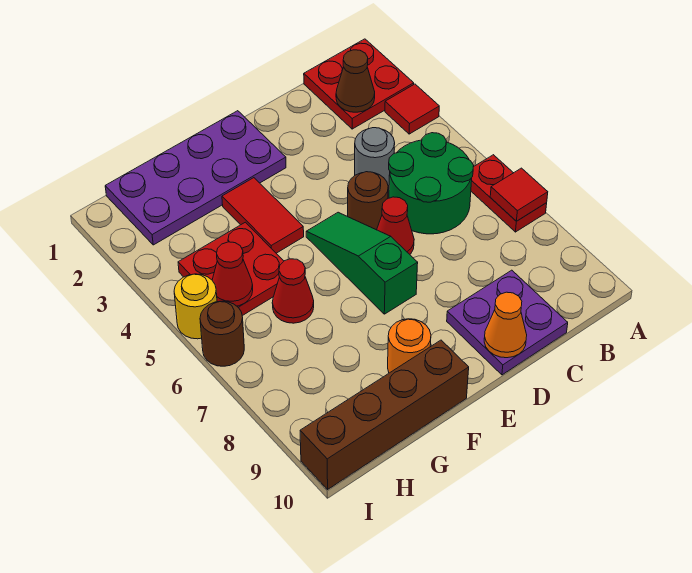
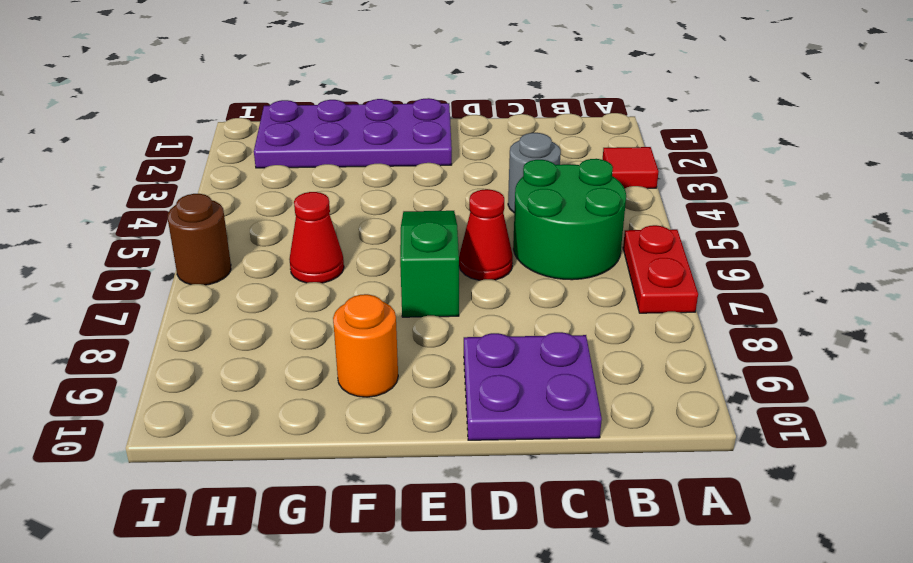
none -> red 2x2 plate [304,39,414,129]
none -> brown 1x1 round brick [348,172,388,230]
none -> red 1x2 tile [222,178,304,253]

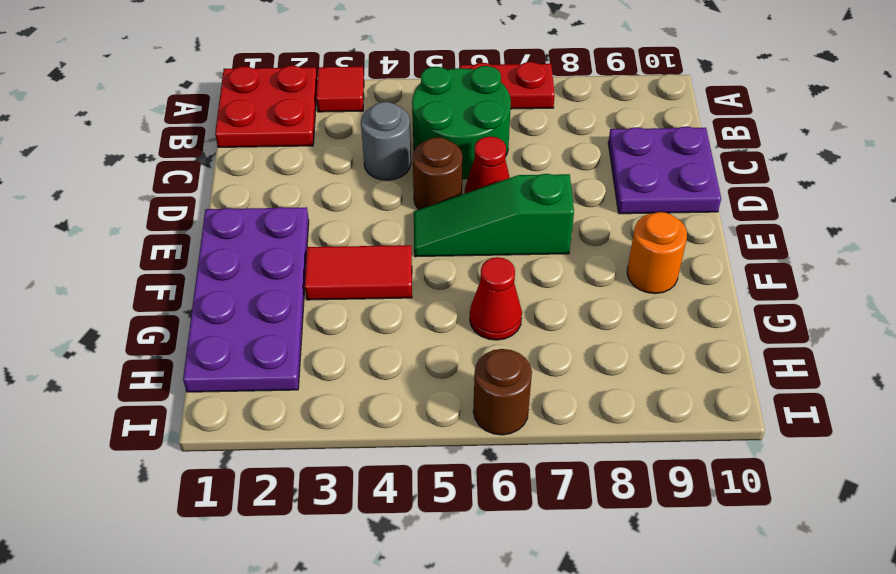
none -> brown 1x4 brick [300,340,469,489]
none -> red 2x2 plate [178,222,284,316]
none -> yellow 1x1 round brick [174,274,217,339]

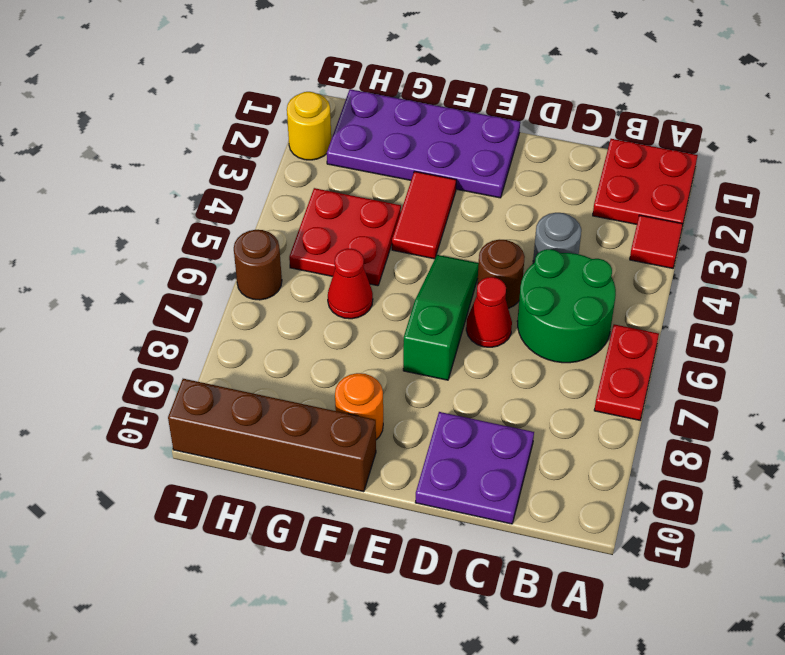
yellow 1x1 round brick [287,92,331,160] -> yellow 1x1 round brick moved to [174,274,217,339]
none -> red 1x1 tile [490,168,548,221]
none -> brown 1x1 cone [336,50,375,112]
none -> orange 1x1 cone [484,292,527,358]

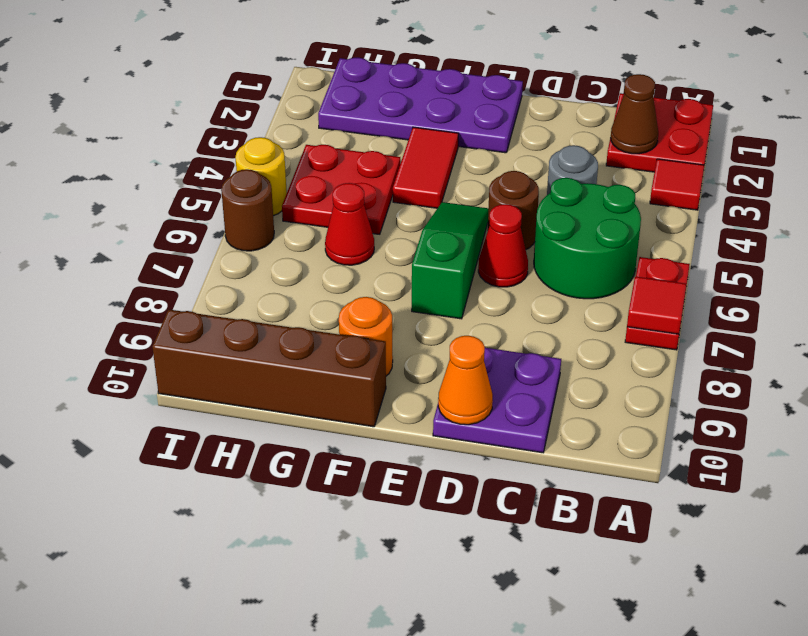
none -> red 1x1 cone [212,242,253,306]

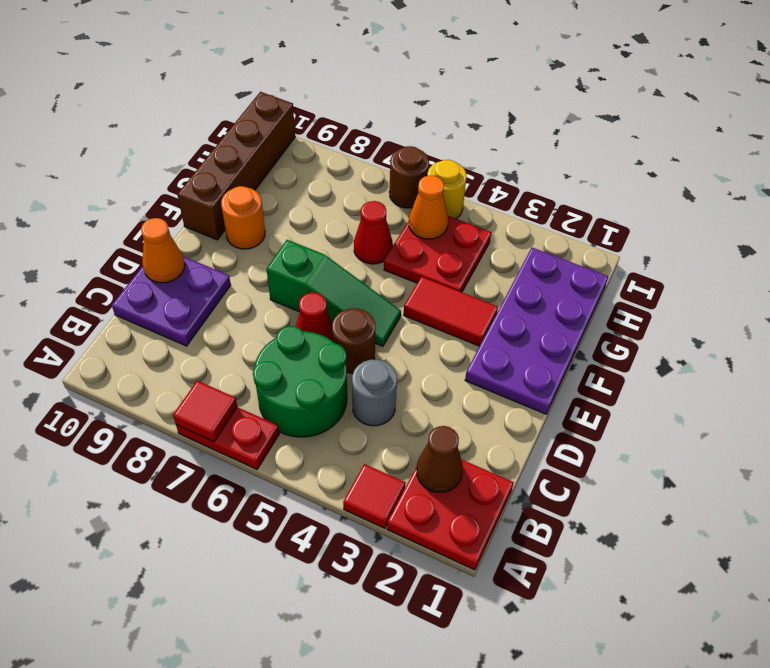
orange 1x1 cone [409,176,448,239] -> red 1x1 cone [212,242,253,306]

